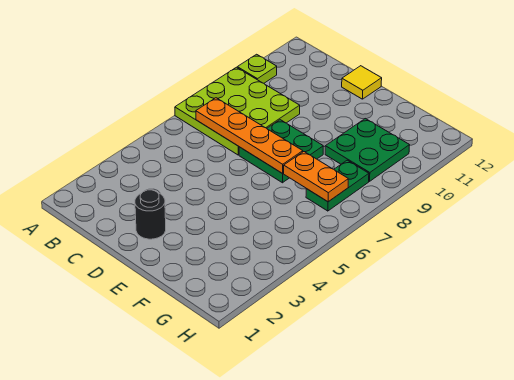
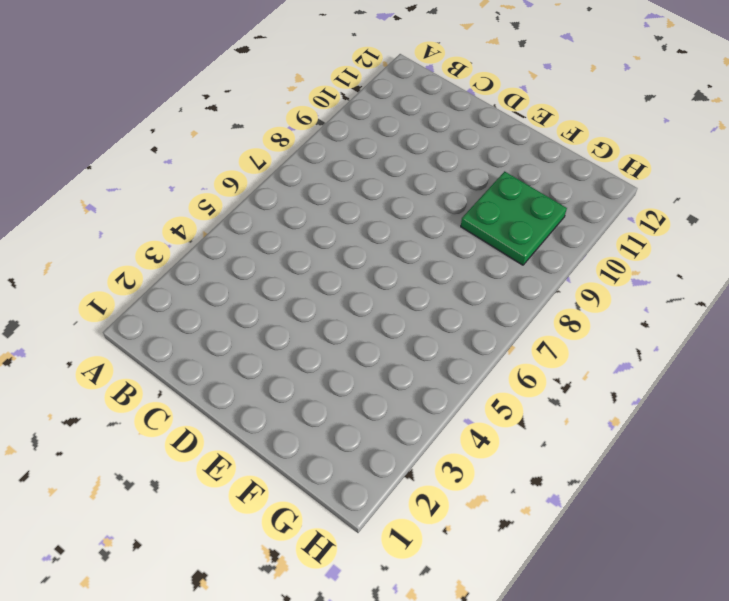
none -> lime 3x3 plate [175,67,300,155]
none -> lime 1x1 plate [237,54,277,83]

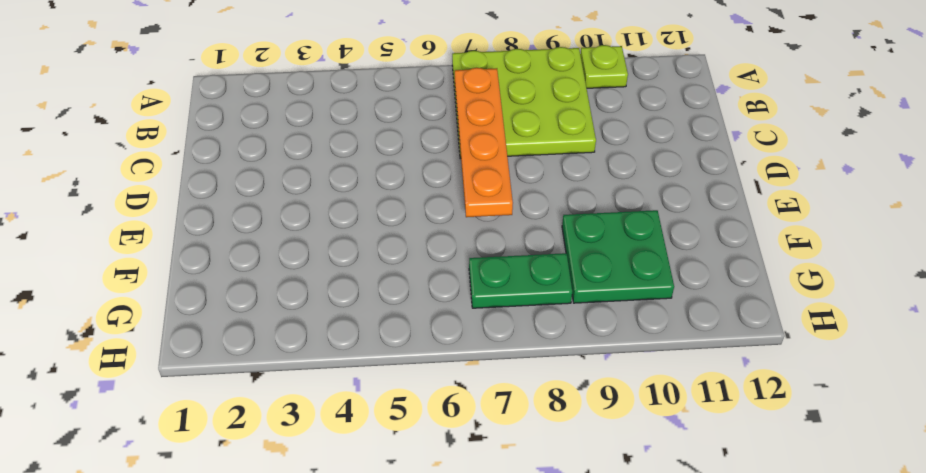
none -> black 1x1 round brick [135,190,166,239]
none -> green 2x2 plate [239,120,323,183]

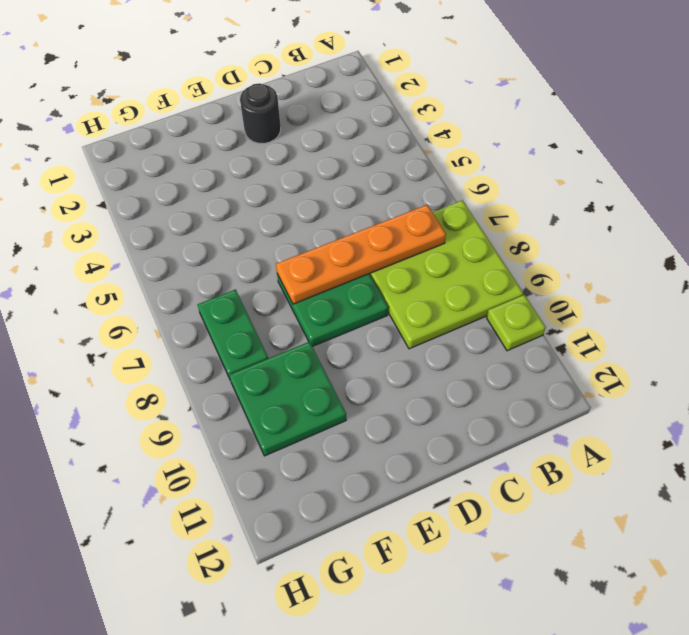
none -> yellow 1x1 tile [342,66,382,99]
none -> orange 1x2 plate [284,152,348,202]

